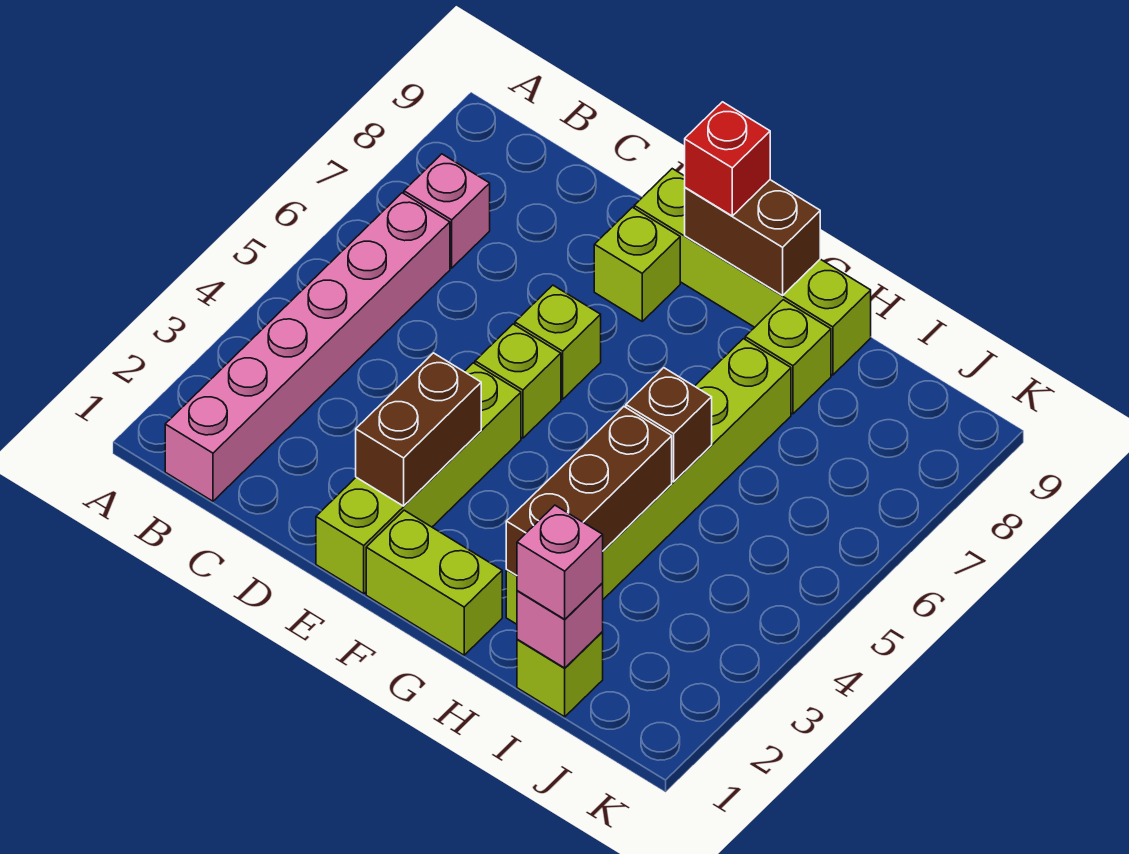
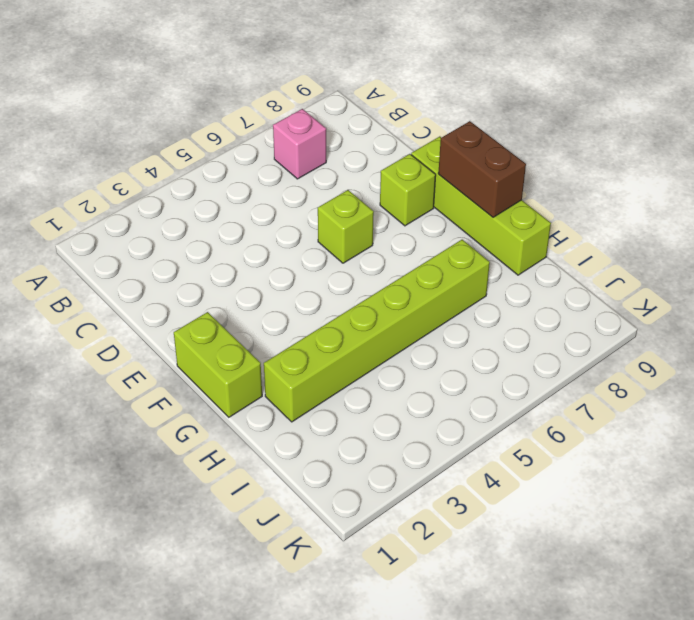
none -> pink 1x6 brick [165,193,450,501]
none -> lime 1x4 brick [316,363,521,594]
none -> lime 1x1 brick [475,324,561,438]

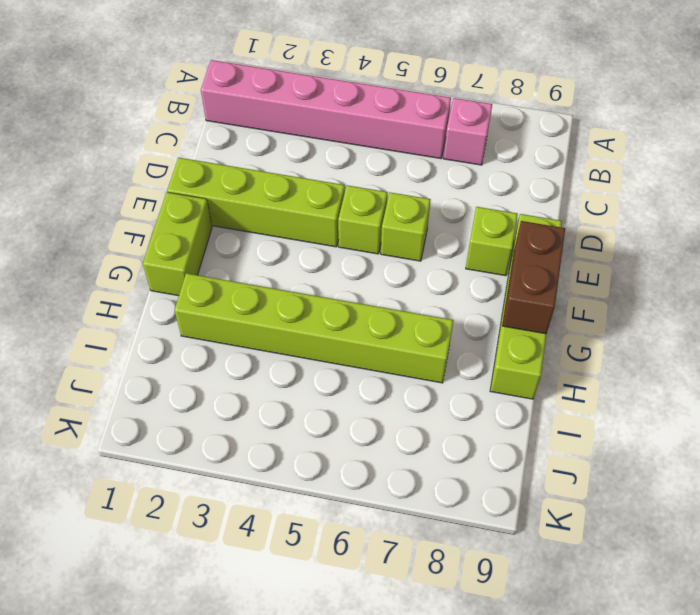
none -> lime 1x1 brick [745,300,831,414]
none -> lime 1x1 brick [517,632,603,717]
none -> brown 1x2 brick [356,353,481,506]

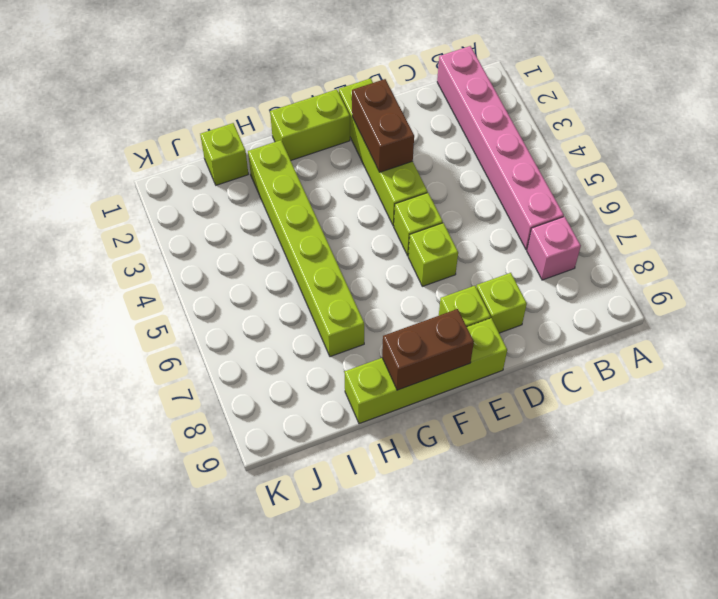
lime 1x1 brick [476,273,527,333] -> lime 1x1 brick moved to [745,300,831,414]
none -> brown 1x3 brick [506,407,672,575]
none -> brown 1x1 brick [626,368,712,482]
none -> pink 1x1 brick [517,583,603,668]

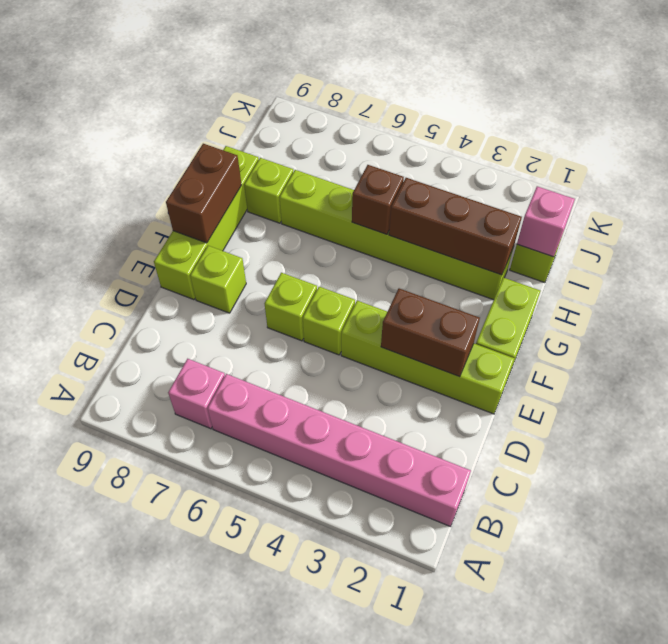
none -> red 1x1 brick [685,102,770,216]
none -> pink 1x1 brick [517,505,603,619]

